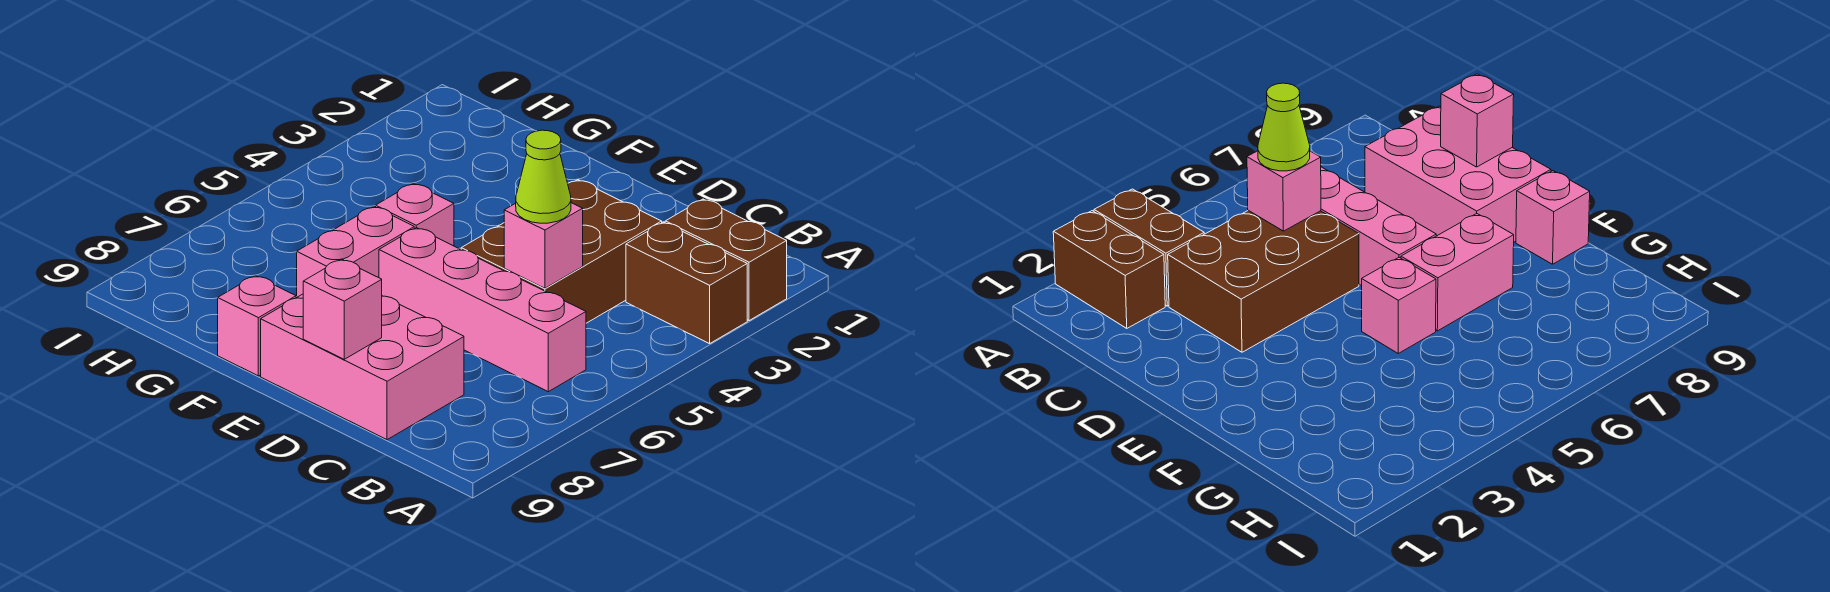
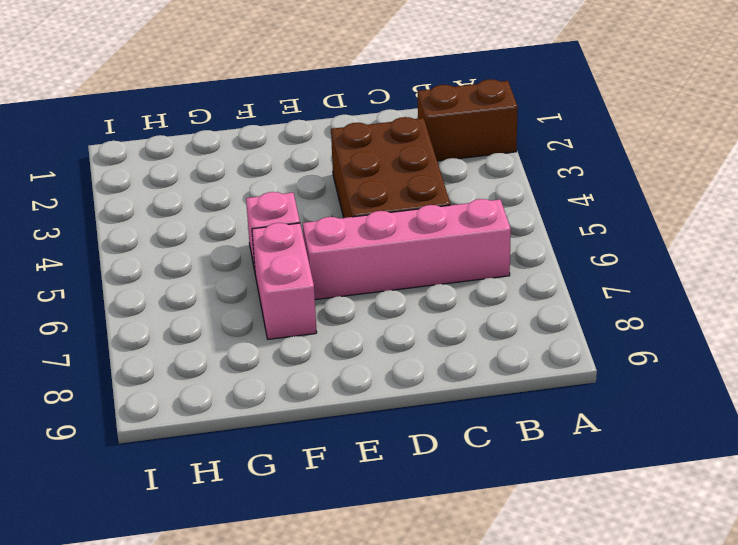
none -> brown 1x2 brick [626,222,747,344]
none -> pink 2x3 brick [261,294,464,440]

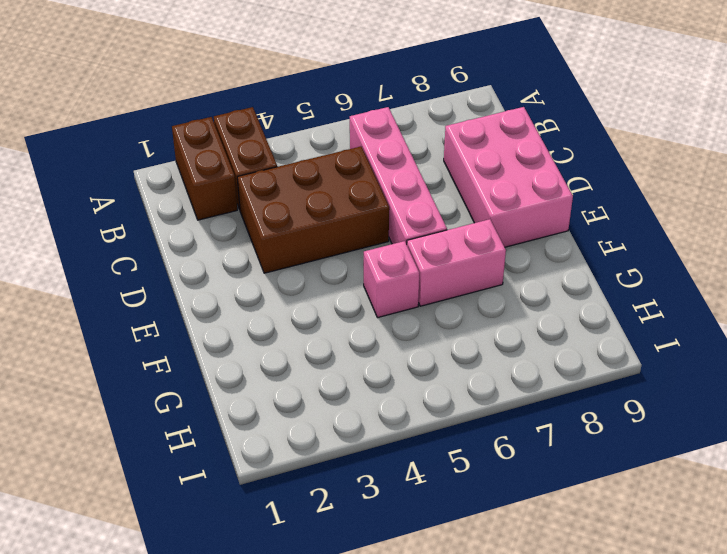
none -> pink 1x1 brick [218,276,296,376]
none -> pink 1x1 brick [504,203,583,288]

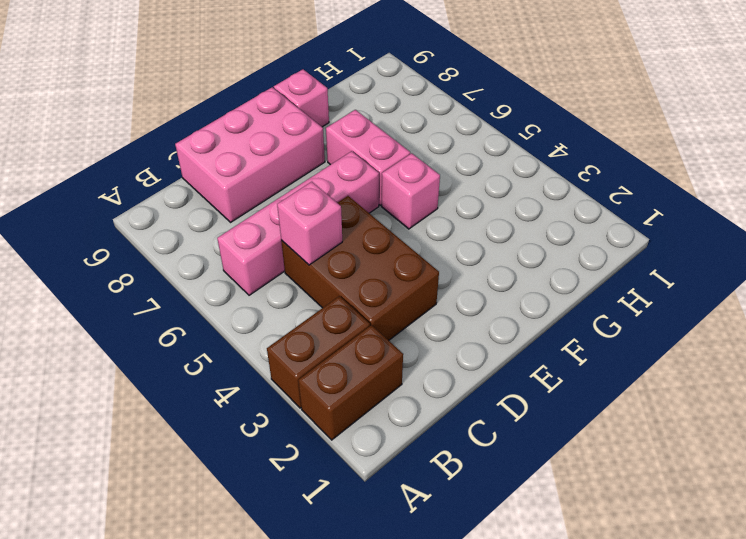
none -> pink 1x1 brick [303,259,382,359]
none -> lime 1x1 cone [516,130,571,223]

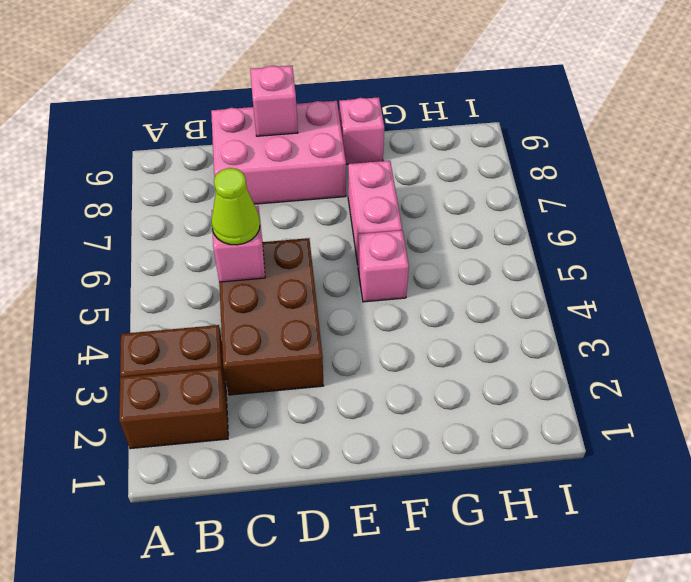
none -> pink 1x4 brick [379,228,586,392]

